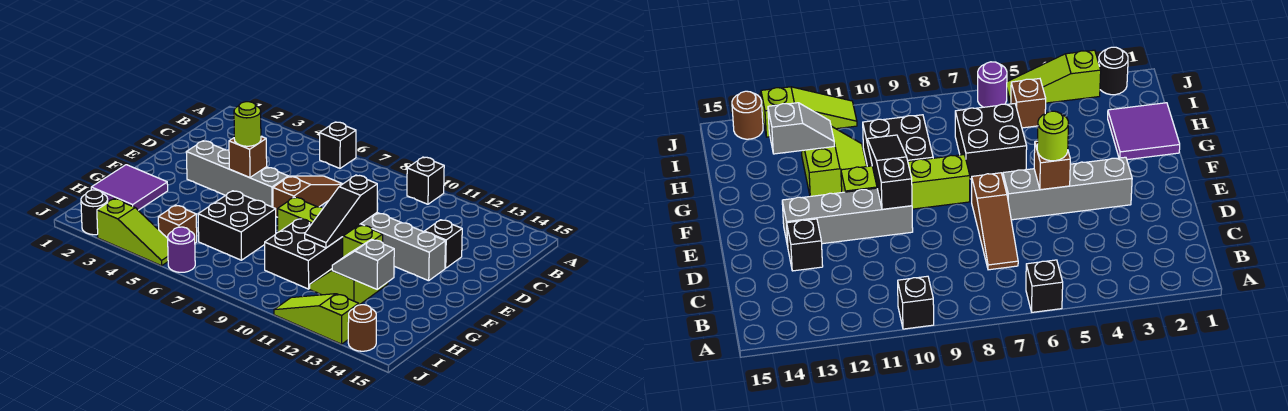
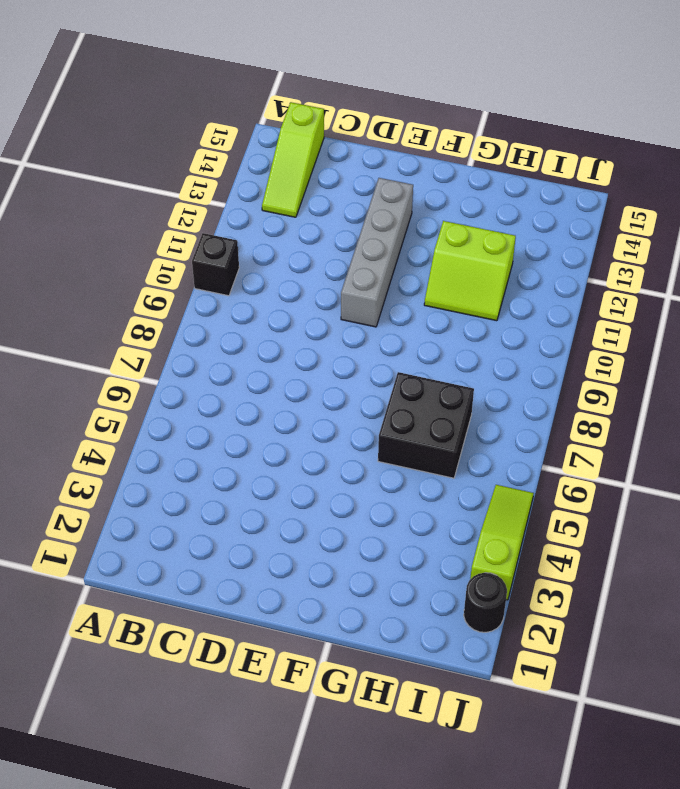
lime 1x3 slope [262,102,324,217] -> lime 1x3 slope moved to [274,294,359,344]
none -> black 1x1 brick [320,122,356,168]
none -> brown 1x3 slope [273,176,342,217]
none -> black 1x1 brick [424,220,462,268]

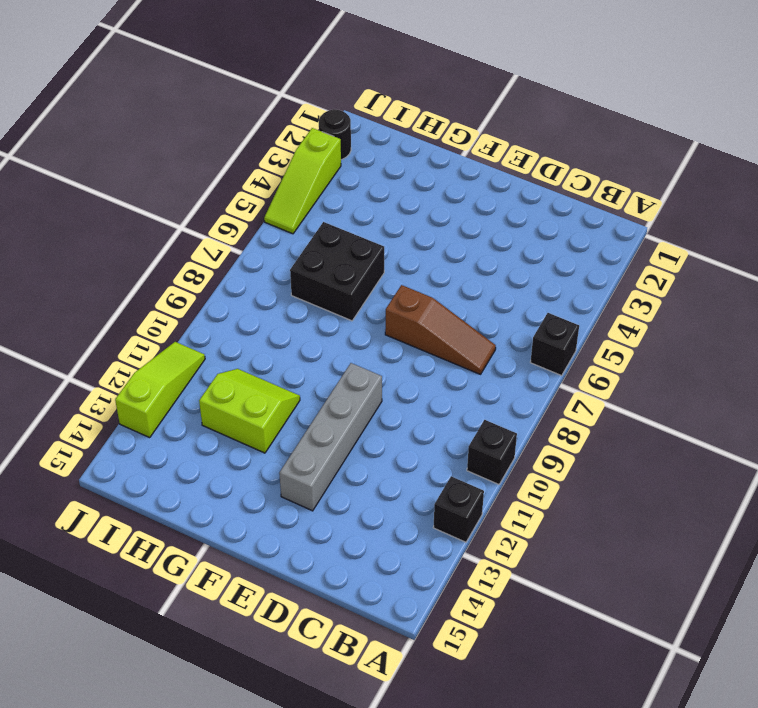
black 1x1 brick [433,476,484,542] -> black 1x1 brick moved to [424,220,462,268]
none -> grey 1x4 brick [186,141,288,207]
none -> lime 1x4 brick [278,197,383,257]
none -> purple 2x2 tile [91,165,168,210]

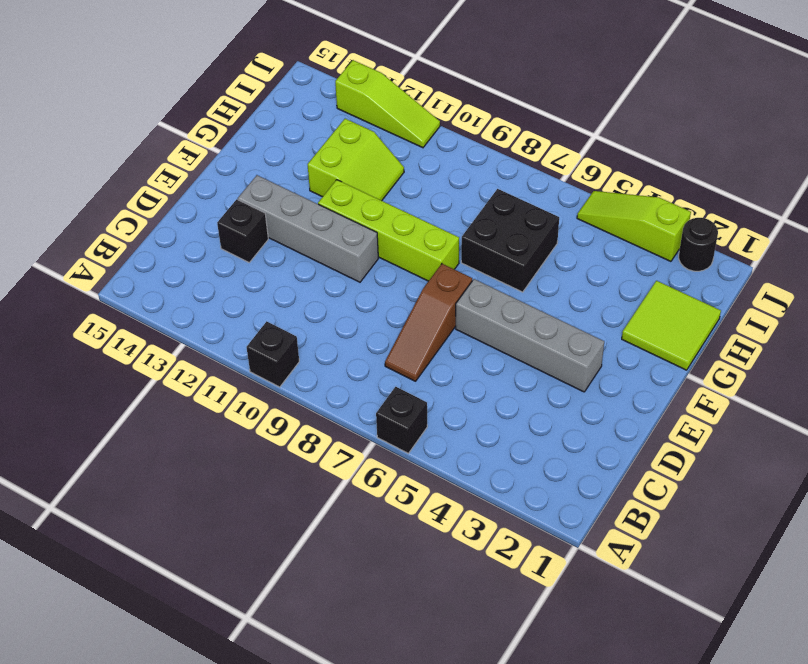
lime 2x2 tile [622,281,721,370] -> purple 2x2 tile [91,165,168,210]
none -> black 2x2 brick [265,219,343,289]
none -> brown 1x1 brick [158,205,197,243]
none -> purple 1x1 round brick [168,227,195,272]

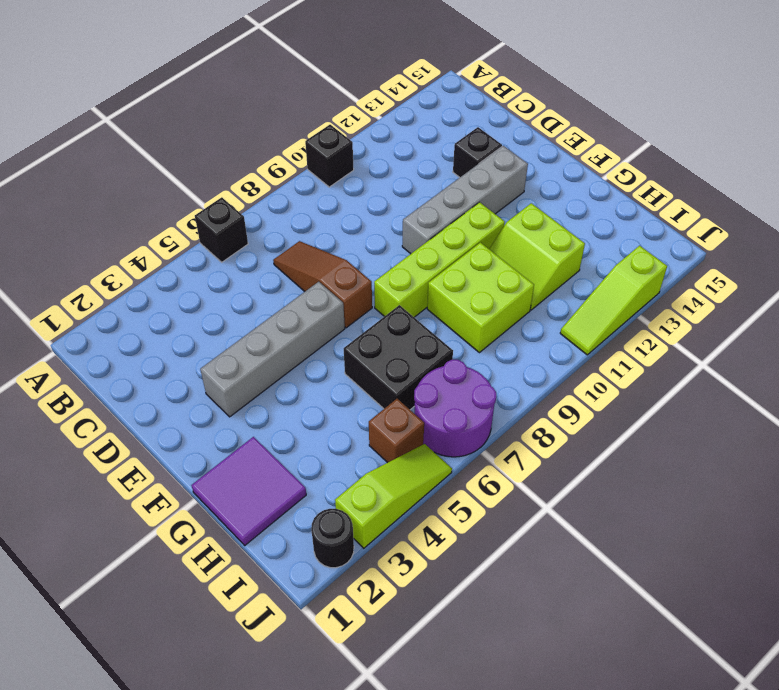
lime 2x2 brick [427,243,534,353] -> black 2x2 brick [265,219,343,289]
purple 2x2 round brick [414,360,496,457] -> purple 1x1 round brick [168,227,195,272]
none -> brown 1x1 round brick [348,305,376,351]
none -> brown 1x1 brick [229,136,267,178]
none -> black 1x3 slope [305,175,377,248]

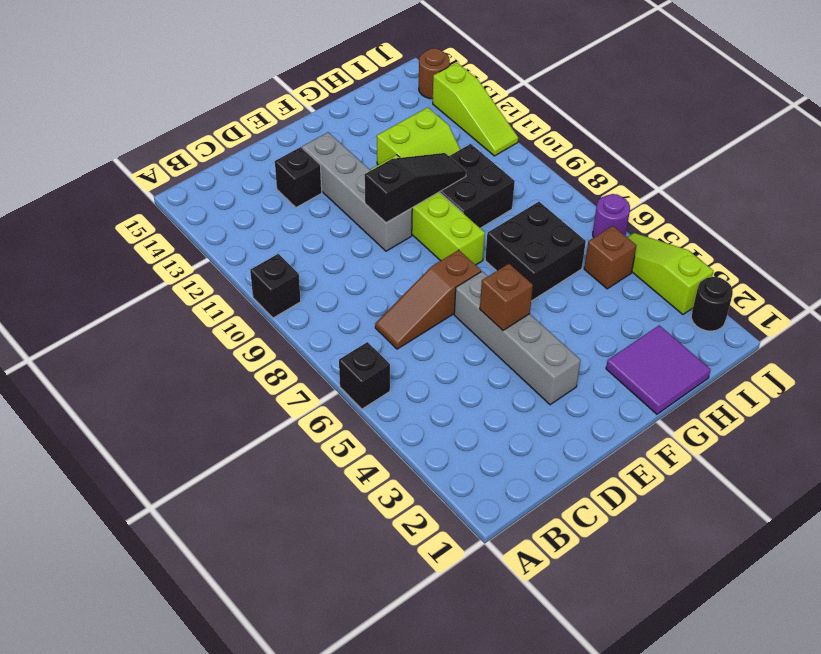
none -> grey 1x2 slope [332,239,394,289]
none -> lime 1x1 round brick [234,102,261,146]

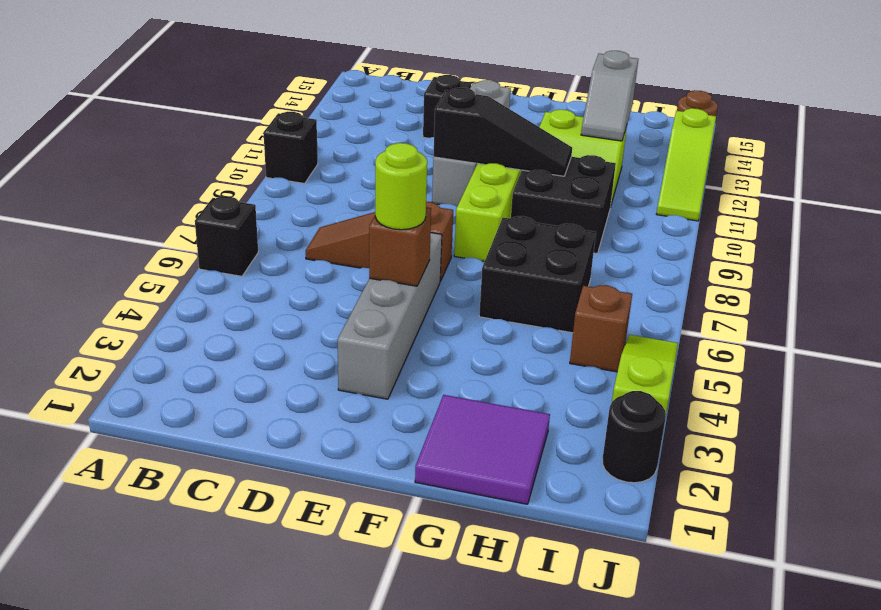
none -> purple 1x1 round brick [168,227,195,272]

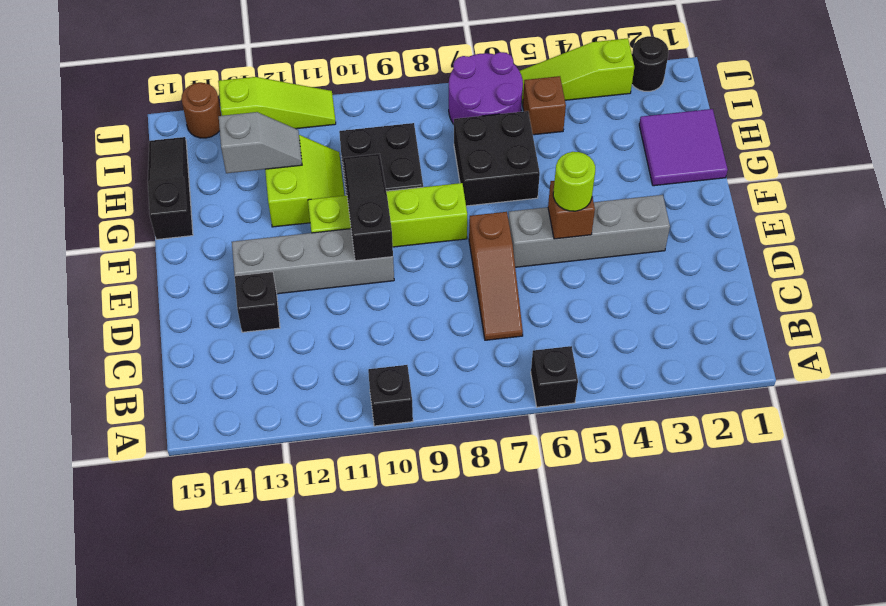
black 1x3 slope [148,137,193,240] -> none
purple 2x2 round brick [449,52,523,124] -> purple 1x1 round brick [168,227,195,272]

